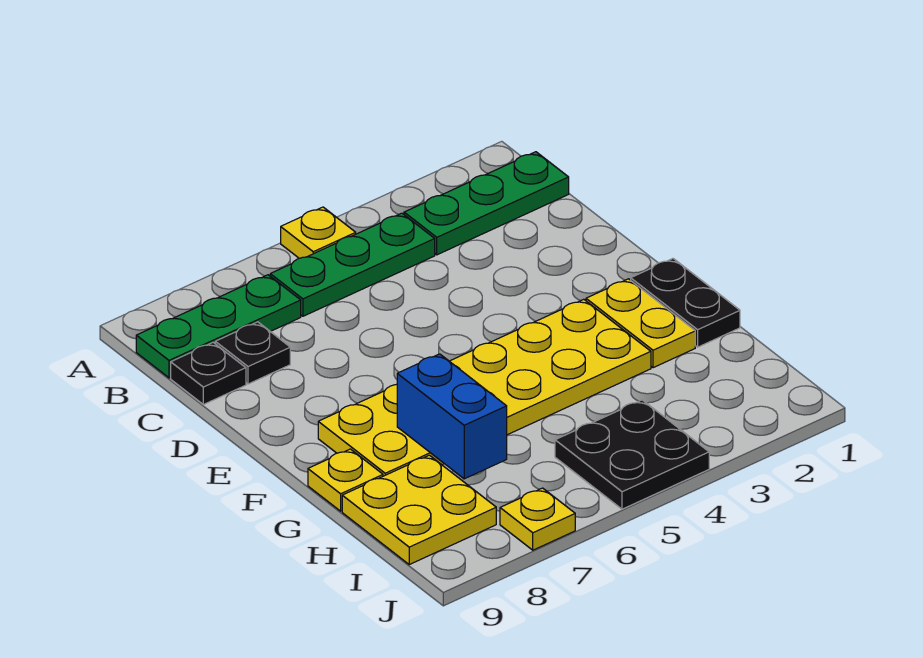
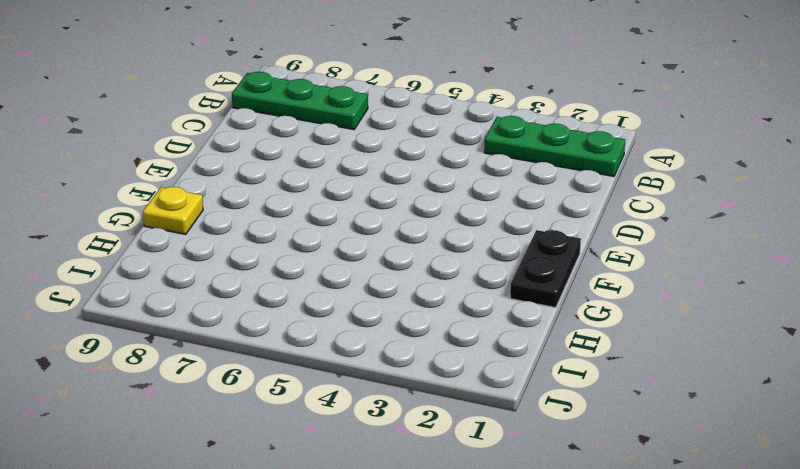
none -> yellow 1x1 plate [281,207,356,258]
none -> green 1x3 plate [270,213,435,316]
none -> black 1x1 plate [215,322,290,384]

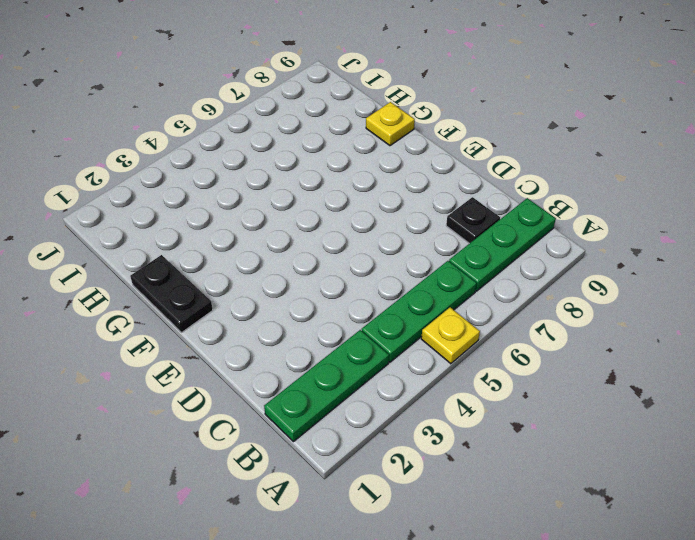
none -> black 1x1 plate [171,343,246,405]
none -> yellow 1x2 plate [586,279,695,368]
none -> yellow 2x6 plate [318,299,651,476]

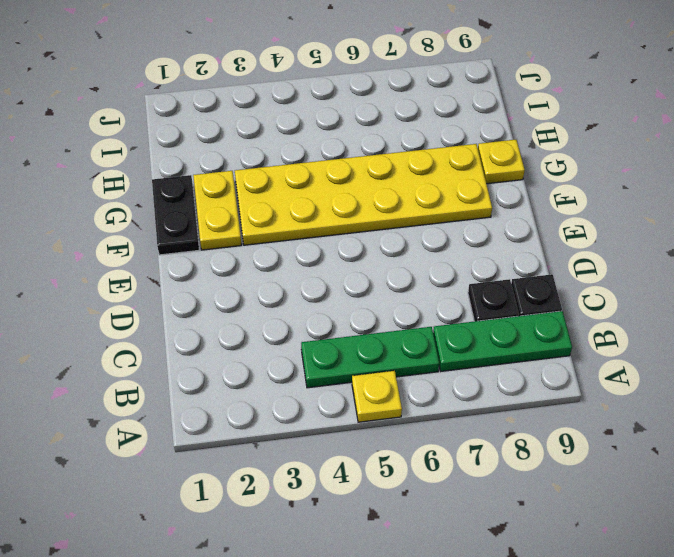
none -> green 1x3 plate [404,152,569,255]
none -> yellow 2x2 plate [342,455,496,564]
none -> black 2x2 plate [555,400,709,509]

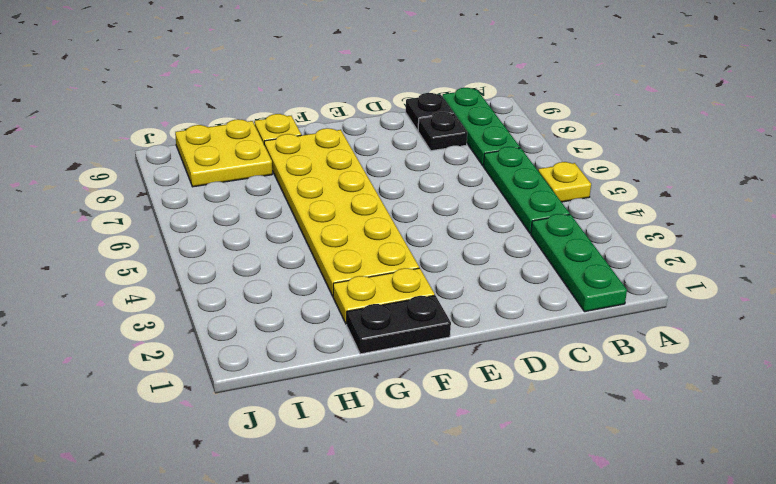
none -> black 2x2 plate [555,400,709,509]
none -> yellow 1x1 plate [500,488,575,550]
none -> blue 1x2 brick [397,354,507,479]

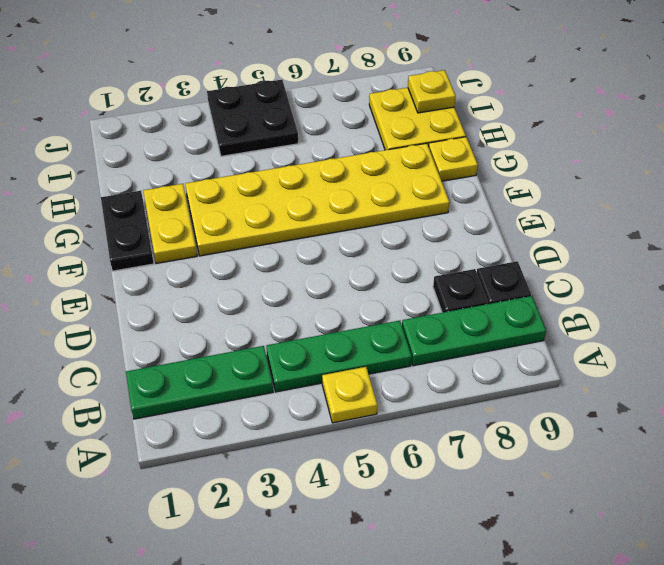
yellow 1x1 plate [408,70,456,113] -> yellow 1x1 plate moved to [500,488,575,550]
none -> blue 1x2 brick [397,354,507,479]

